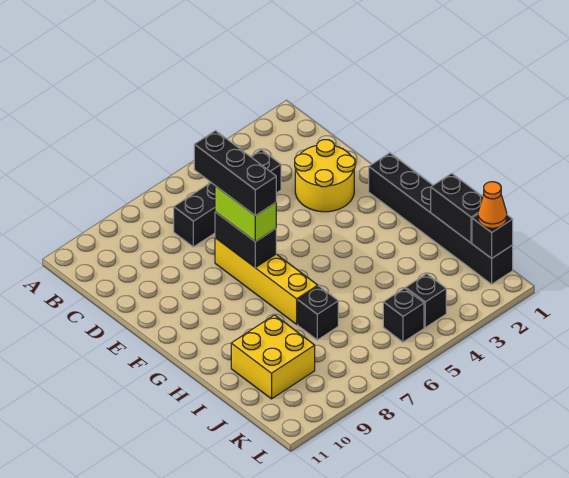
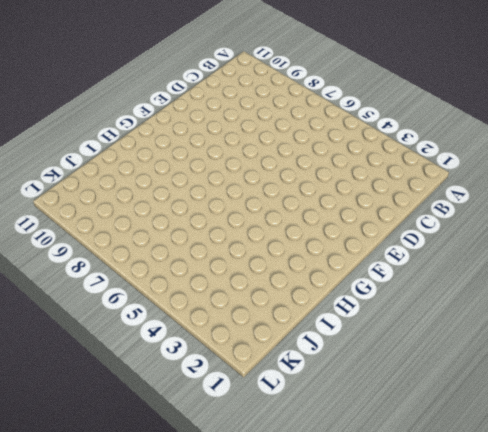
none -> black 1x4 brick [174,150,281,247]
none -> yellow 2x2 round brick [295,140,355,212]
none -> yellow 1x4 brick [215,238,318,324]

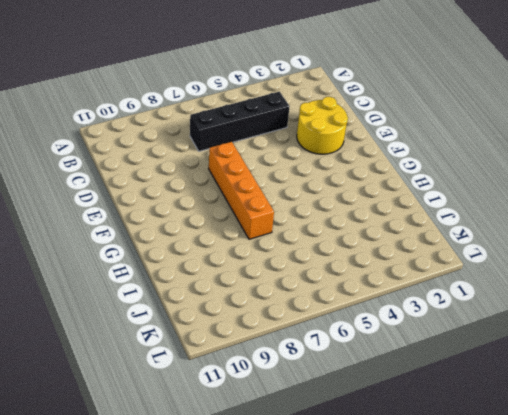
orange 1x4 brick [209,142,274,239] -> yellow 1x4 brick [215,238,318,324]
none -> black 1x6 brick [369,153,513,284]
none -> black 1x1 brick [298,286,338,340]
none -> yellow 2x2 brick [231,315,315,399]

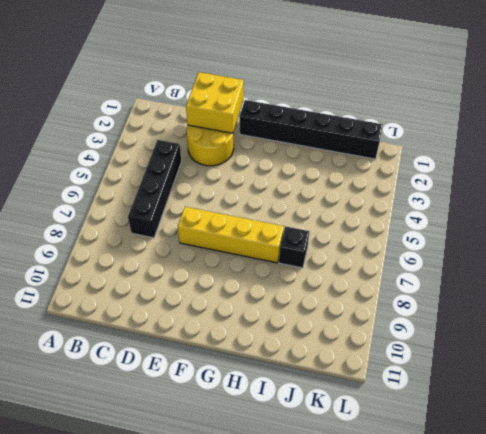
yellow 2x2 brick [186,72,244,133] -> yellow 2x2 brick moved to [231,315,315,399]
none -> black 1x1 brick [406,274,446,328]
none -> black 1x1 brick [383,288,424,342]
none -> black 1x2 brick [215,212,276,268]

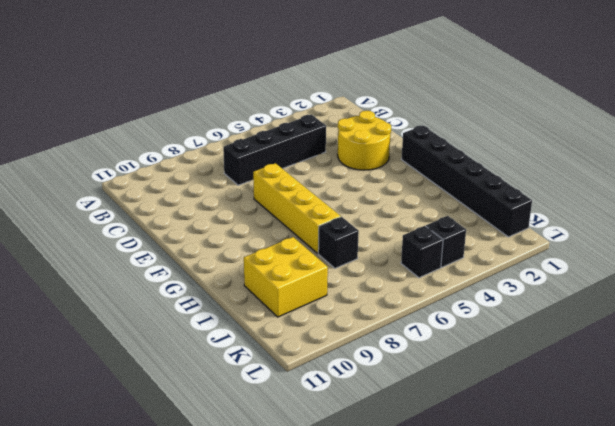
none -> black 1x2 brick [215,212,276,268]
none -> black 1x2 brick [431,173,483,243]
none -> black 1x1 brick [472,214,513,258]

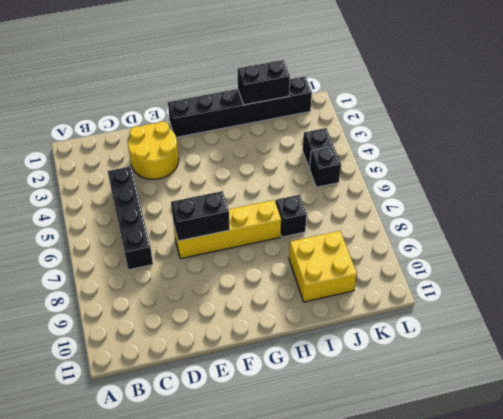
none -> black 1x1 brick [472,214,513,258]
none -> lime 1x2 brick [215,186,276,242]
none -> orange 1x1 cone [478,182,507,228]

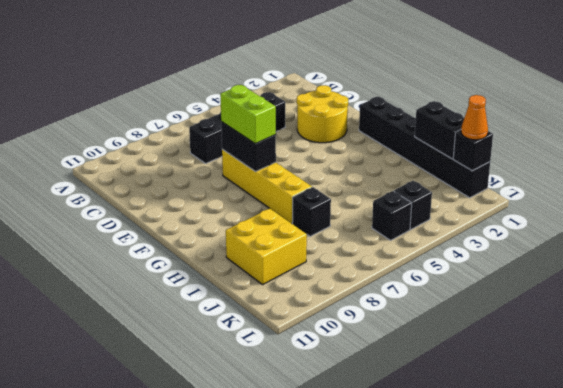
none -> black 1x3 brick [194,131,276,216]

